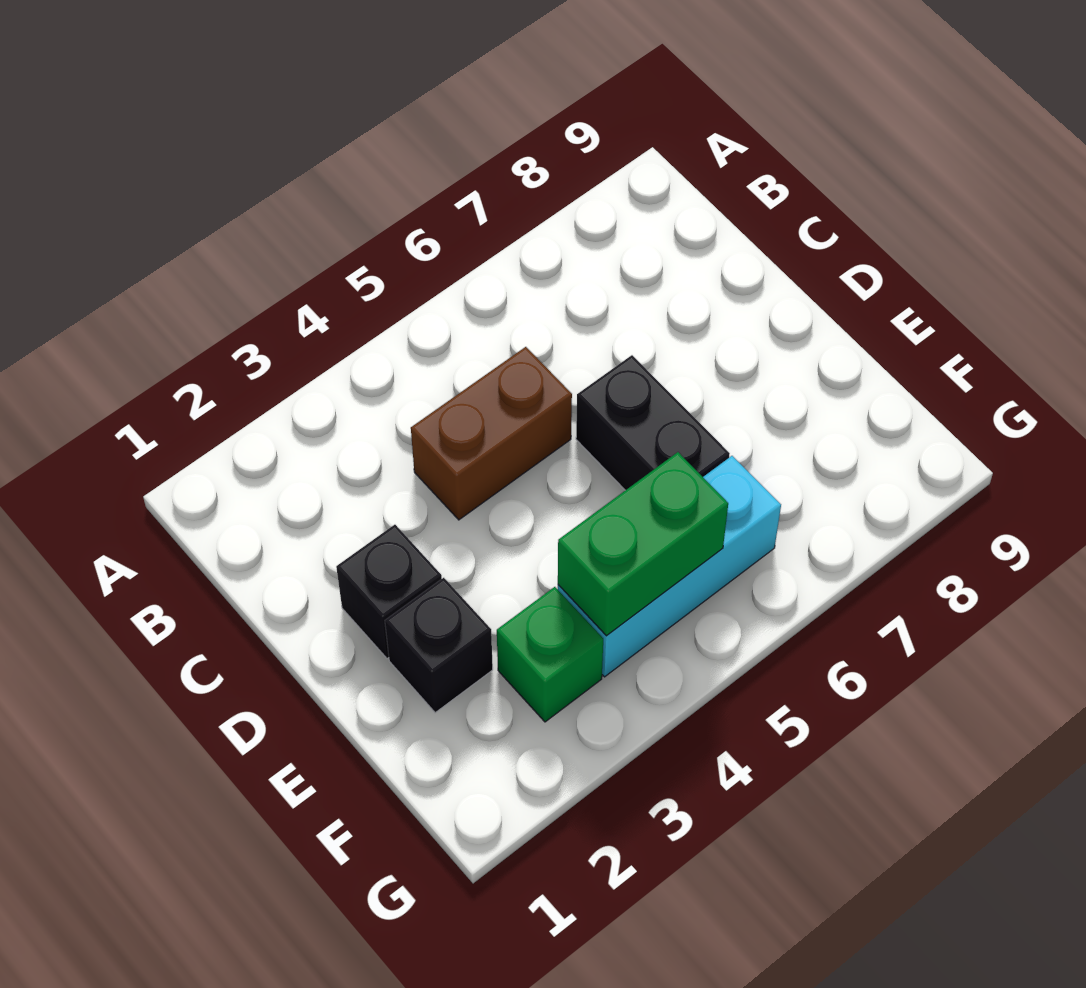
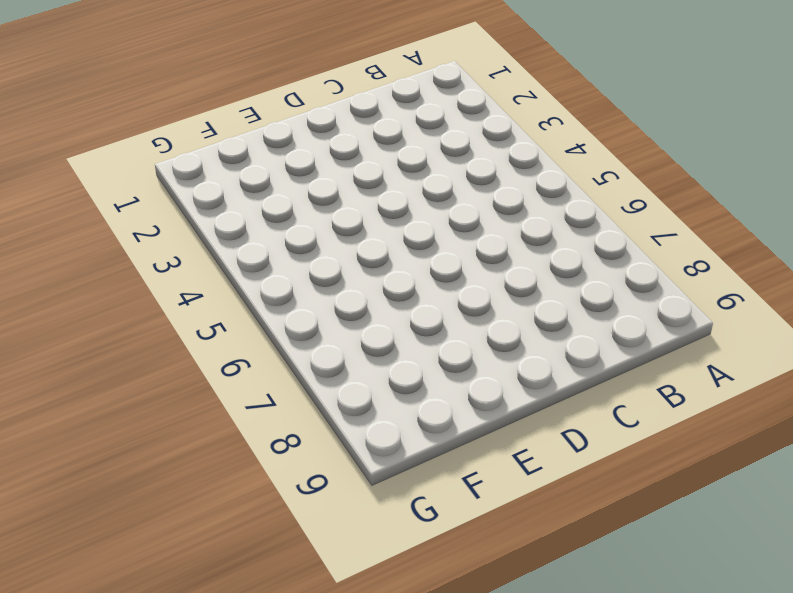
none -> brown 1x2 brick [411,347,572,520]
none -> black 1x1 brick [336,525,442,658]

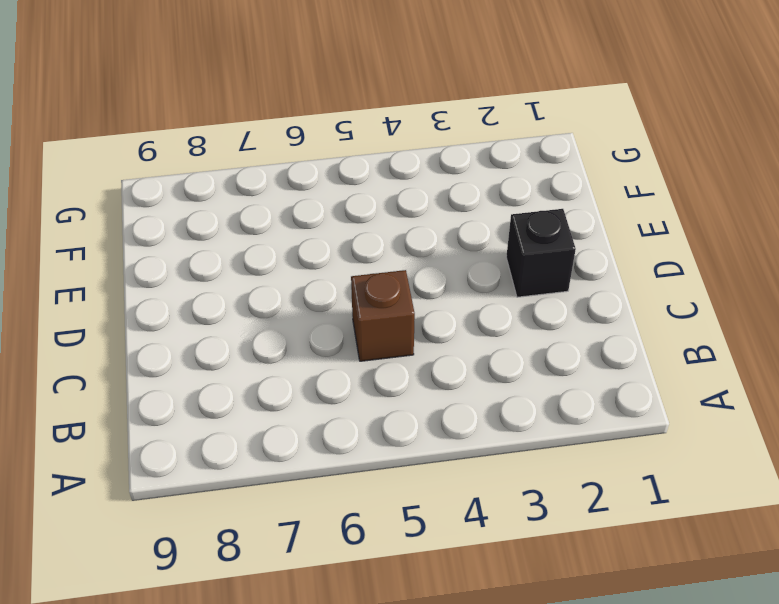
brown 1x1 brick [351,270,415,361] -> brown 1x2 brick [411,347,572,520]
none -> black 1x2 brick [576,355,730,490]
none -> black 1x1 brick [385,578,493,713]

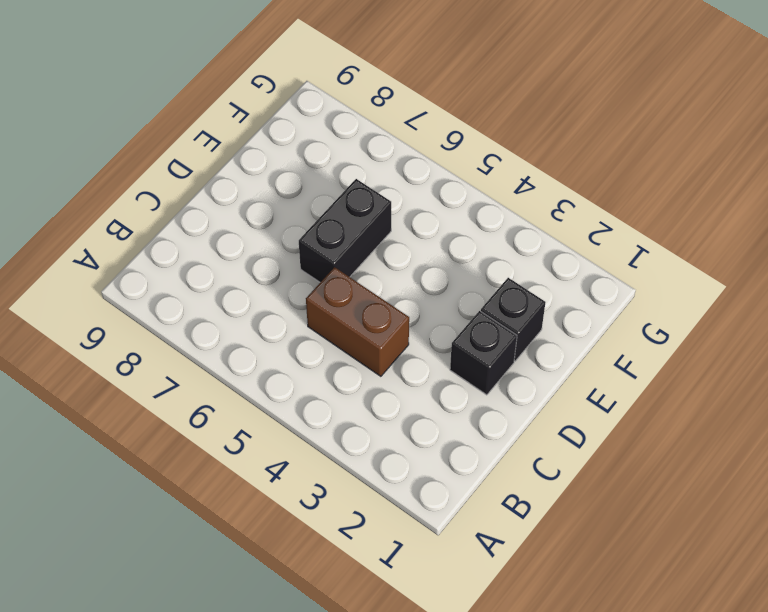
none -> green 1x1 brick [497,587,603,722]
none -> cyan 1x3 brick [558,456,781,677]

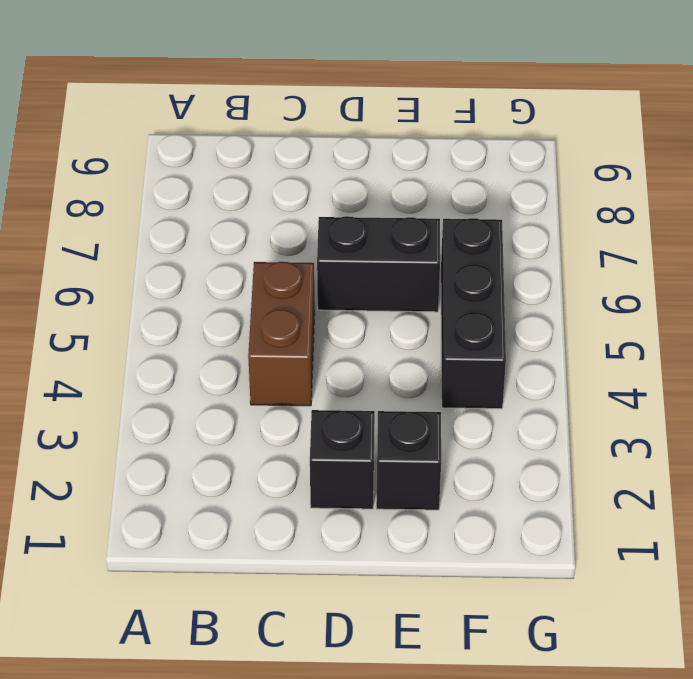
black 1x3 brick [441,218,506,409] -> cyan 1x3 brick [558,456,781,677]
none -> green 1x1 brick [497,587,603,722]
none -> green 1x2 brick [558,452,728,636]

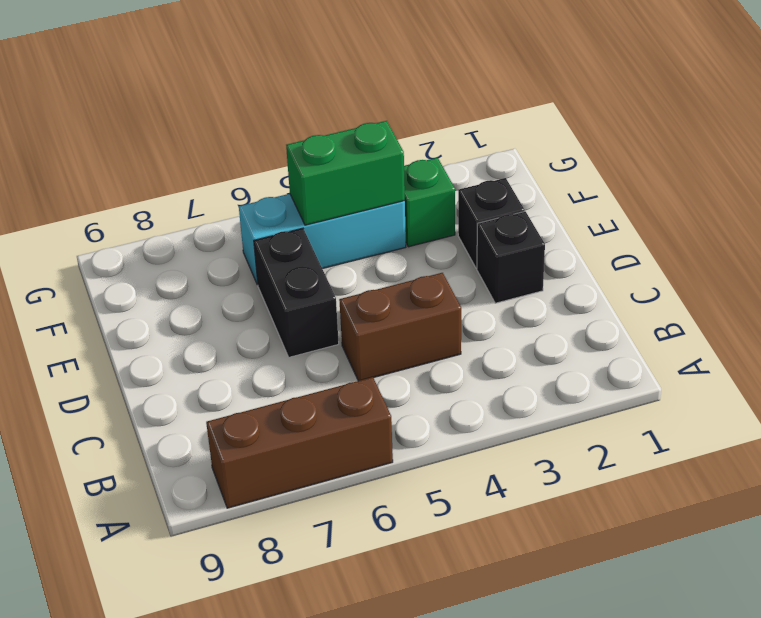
brown 1x3 brick [206,377,393,508] -> none

